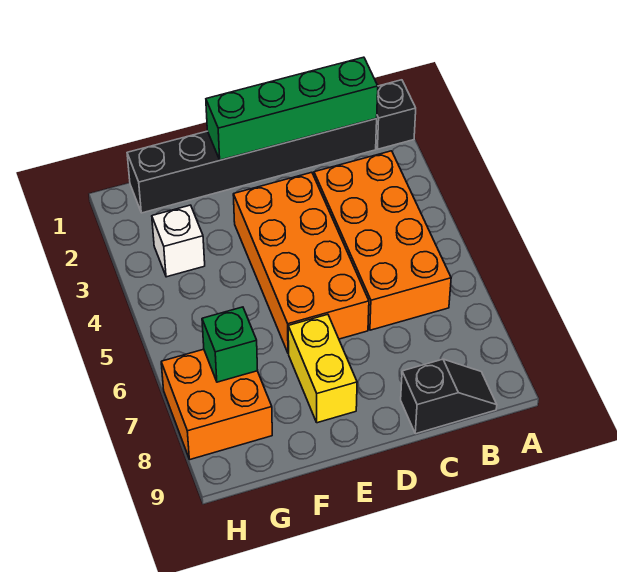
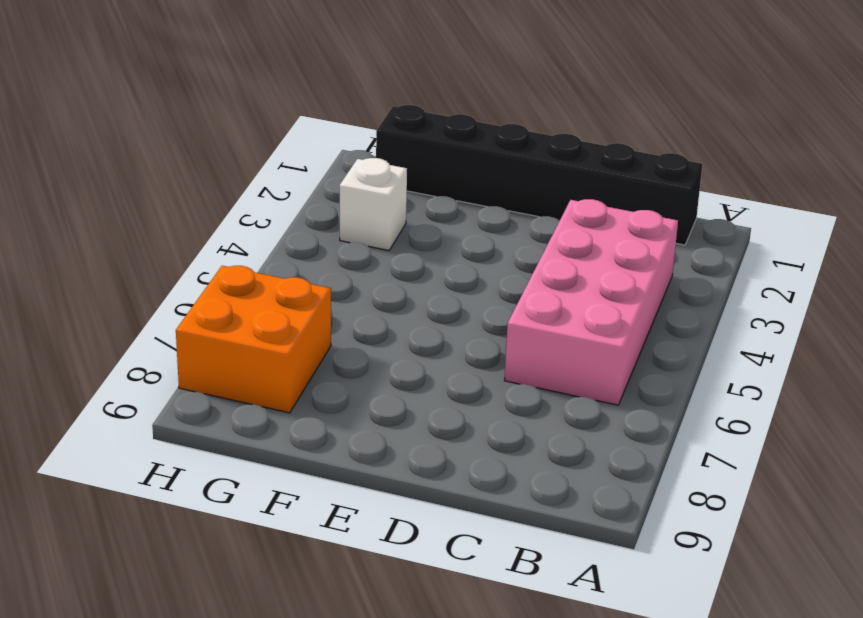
pink 2x4 brick [504,199,678,405] -> orange 2x4 brick [314,151,451,330]
none -> black 1x1 brick [376,80,416,149]
none -> black 1x2 slope [401,359,497,434]

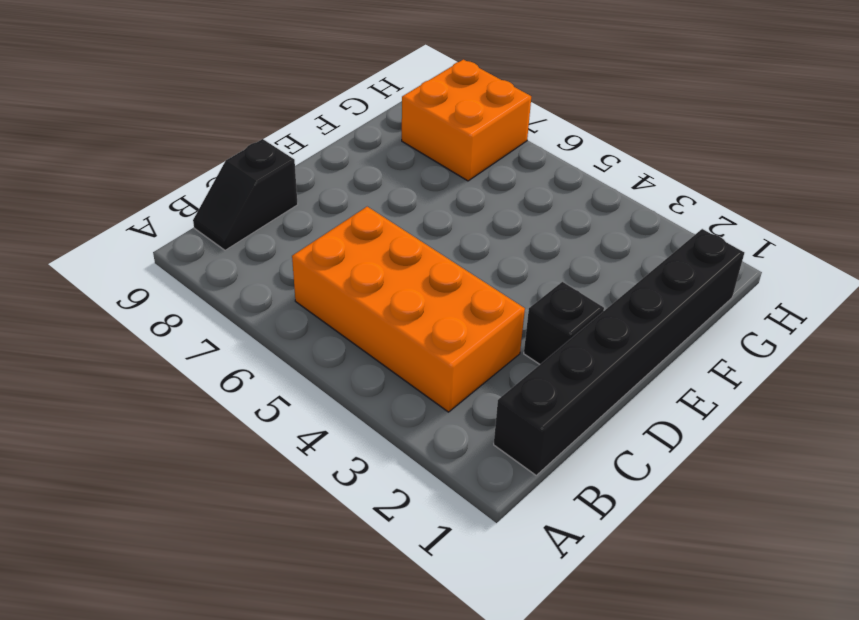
black 1x1 brick [524,282,604,364] -> black 1x1 brick moved to [376,80,416,149]
none -> orange 2x4 brick [233,172,369,354]
none -> yellow 1x2 brick [288,314,357,423]

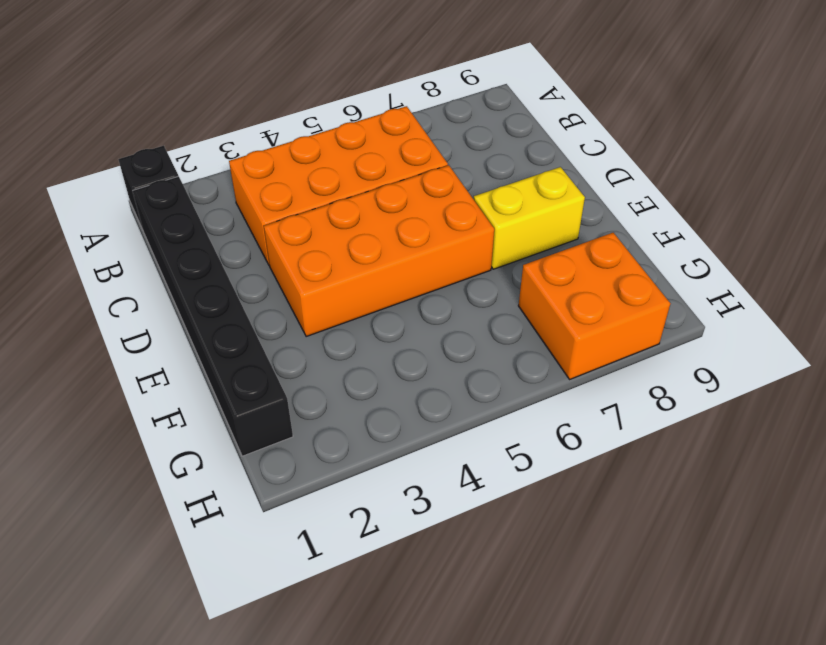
none -> black 1x2 slope [401,359,497,434]
none -> white 1x1 brick [152,205,205,277]

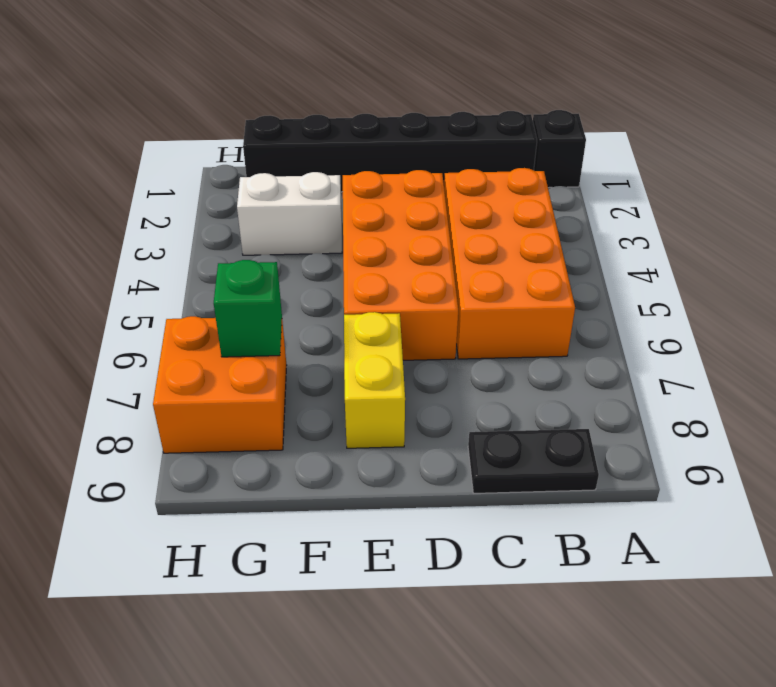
black 1x2 plate [468,429,599,493] -> black 1x2 slope [401,359,497,434]
white 1x2 brick [237,172,342,255] -> white 1x1 brick [152,205,205,277]
none -> green 1x4 brick [206,57,378,160]

